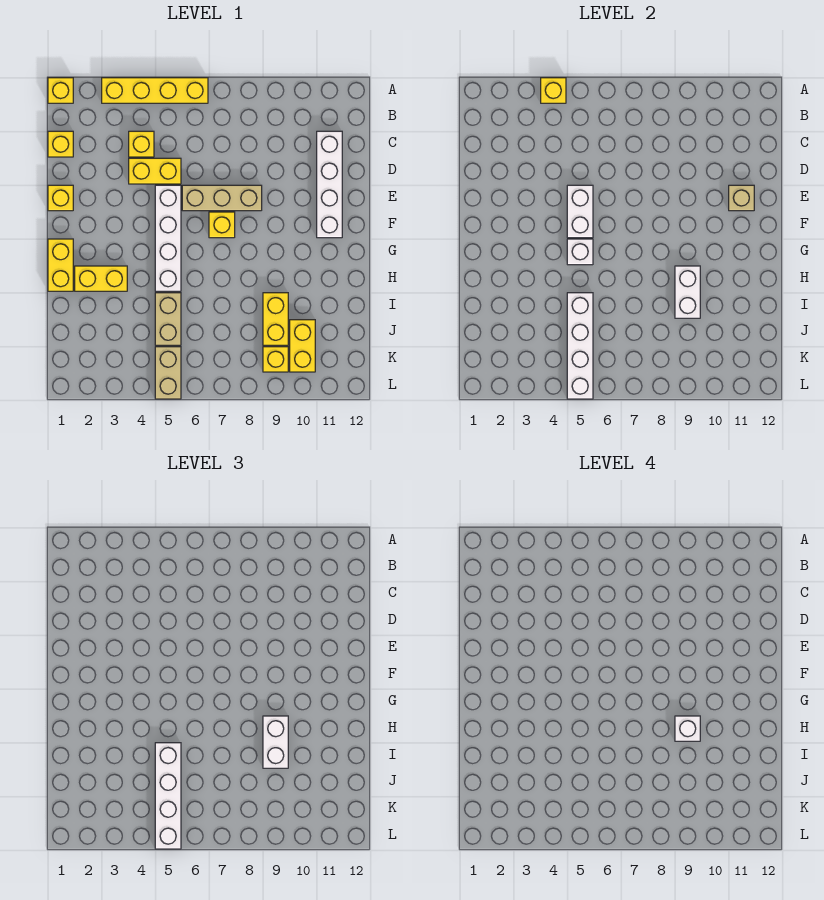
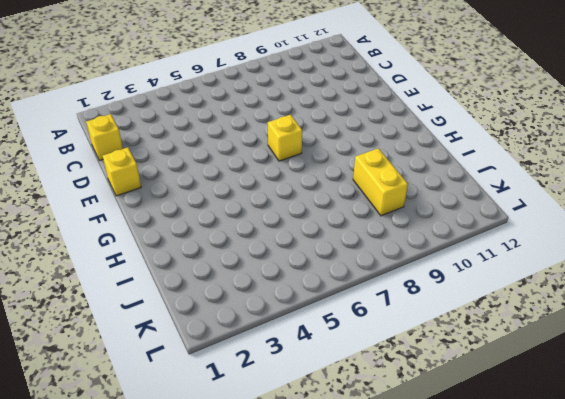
none -> yellow 1x1 brick [48,78,73,103]
none -> yellow 1x4 brick [102,78,208,103]
none -> yellow 1x1 brick [129,131,154,157]

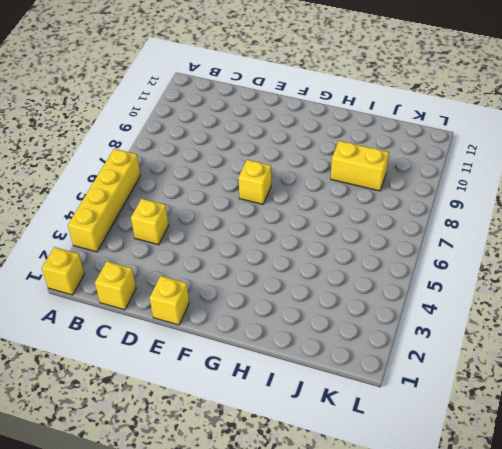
none -> white 1x4 brick [317,131,342,238]
none -> yellow 1x2 brick [129,158,181,184]
none -> white 1x4 brick [155,185,181,291]

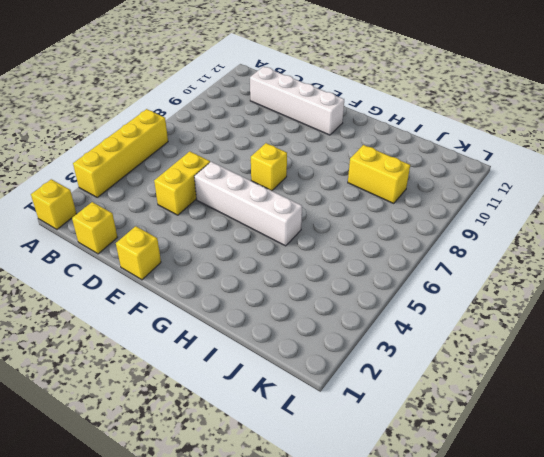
none -> yellow 1x1 brick [129,131,154,157]
none -> tan 1x3 brick [182,185,262,211]
none -> yellow 1x2 brick [48,239,73,291]

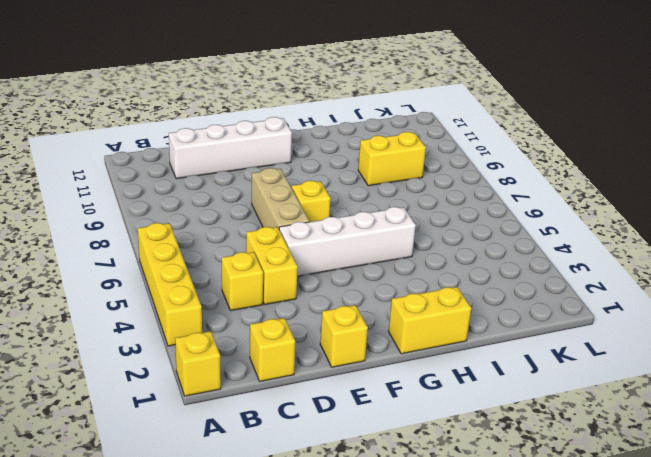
none -> yellow 1x2 brick [75,266,127,291]
none -> tan 1x2 brick [155,293,181,345]
none -> yellow 1x2 brick [290,320,315,372]

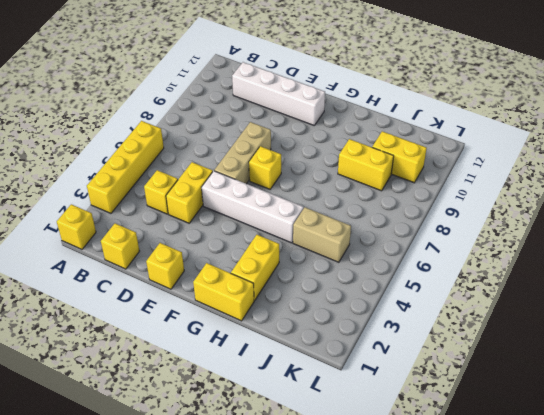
none -> tan 1x2 brick [155,347,181,399]
none -> yellow 1x1 brick [263,347,288,372]
none -> yellow 1x1 brick [541,78,566,103]

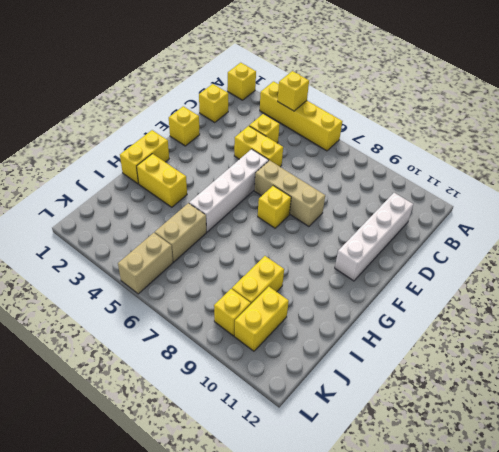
none -> white 1x2 brick [567,185,593,238]
none -> tan 1x1 brick [729,185,754,211]
none -> white 1x1 brick [567,239,593,265]

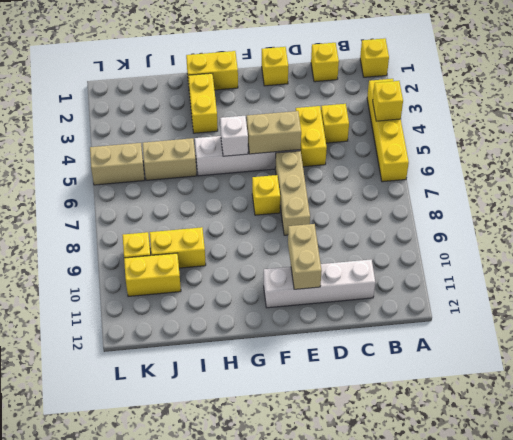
tan 1x2 brick [247,111,301,154] -> white 1x2 brick [567,185,593,238]
tan 1x2 brick [288,224,322,289] -> tan 1x1 brick [729,185,754,211]
none -> white 1x2 brick [675,266,700,318]
none -> white 1x4 brick [567,293,593,399]
none -> white 1x2 brick [263,716,288,768]

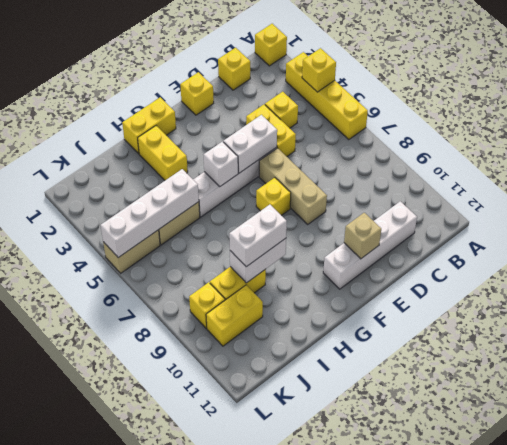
none -> white 1x4 brick [155,743,181,849]
none -> white 1x1 brick [675,716,700,741]

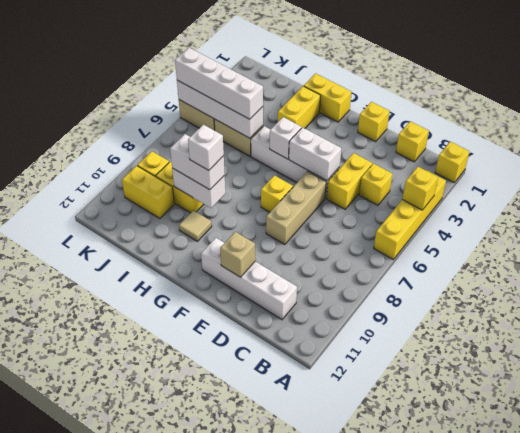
tan 1x1 tile [179,211,212,241] -> none

